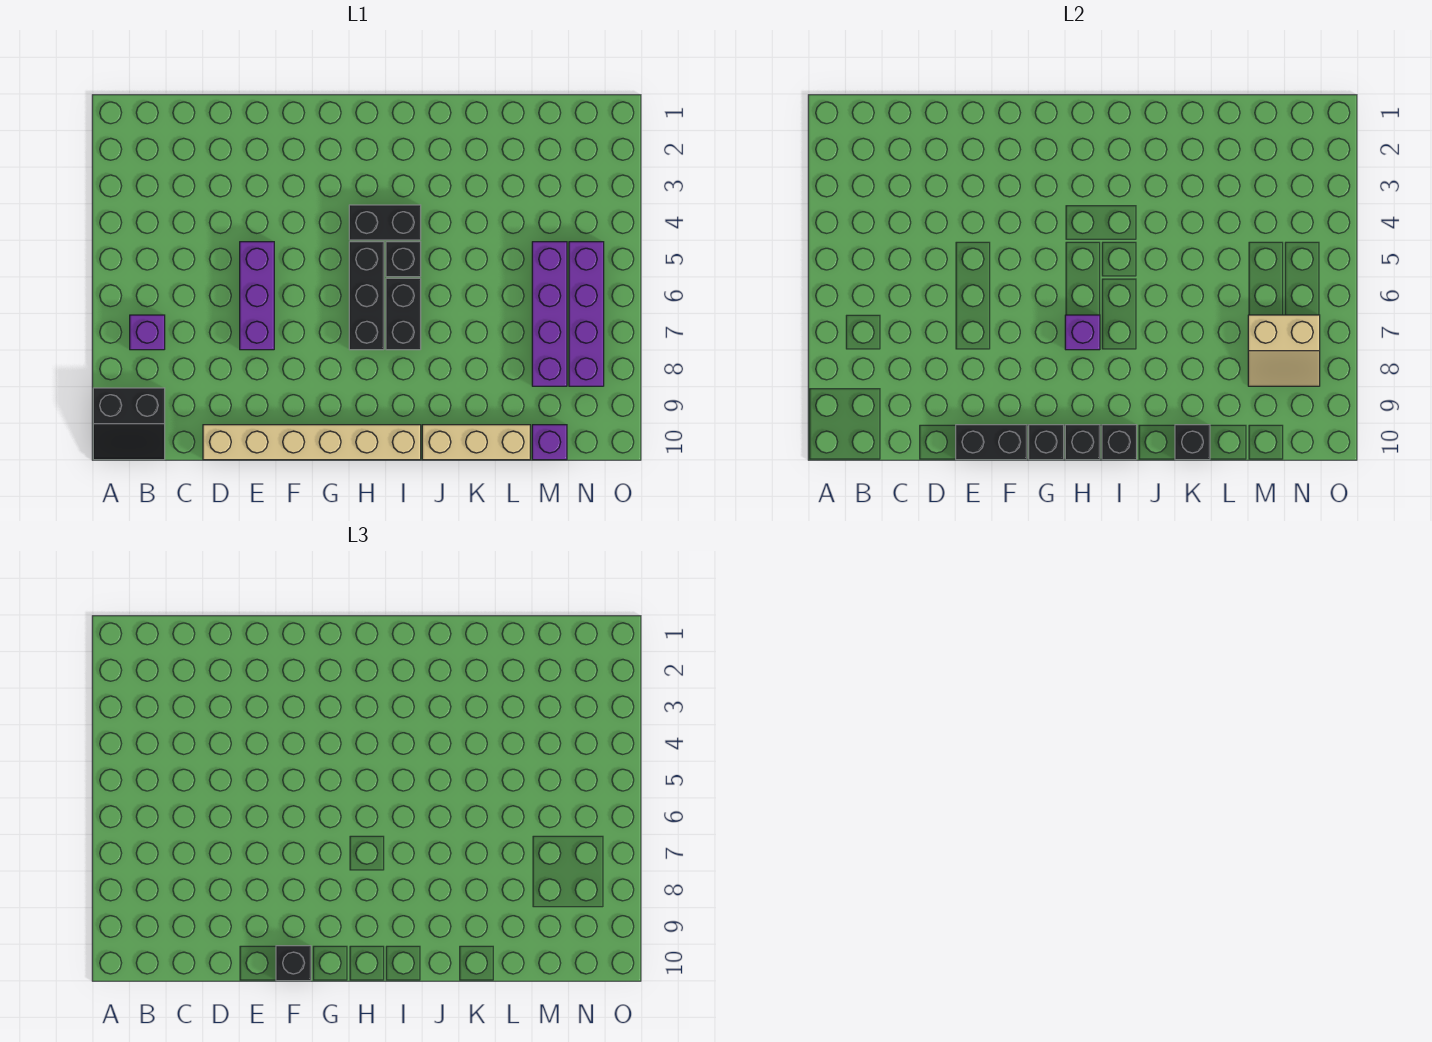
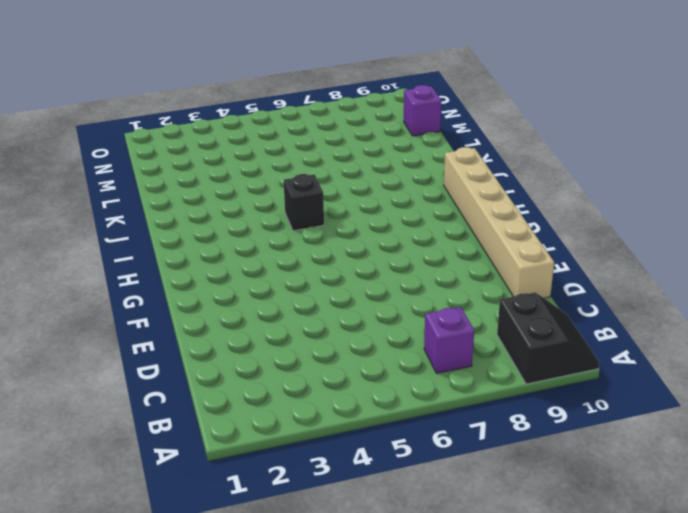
none -> purple 1x3 brick [240,242,274,350]
none -> black 1x2 brick [349,205,421,240]
none -> black 1x3 brick [349,242,384,350]

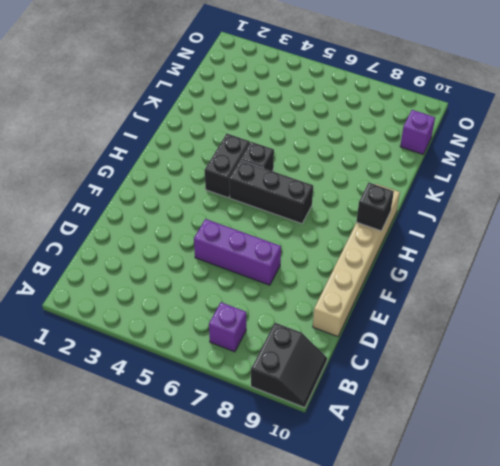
none -> black 1x2 brick [386,278,421,350]
none -> tan 1x3 brick [422,425,530,460]
none -> purple 1x4 brick [532,242,567,386]

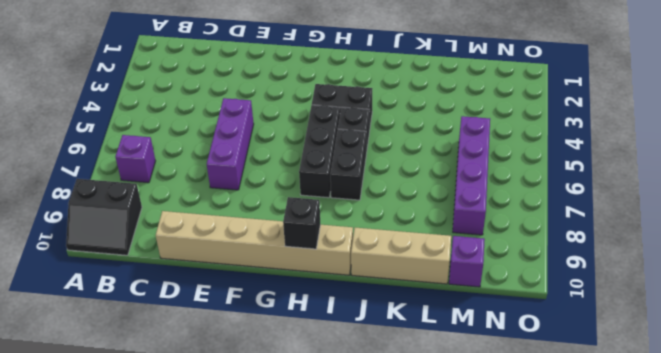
none -> purple 1x4 brick [569,242,604,386]
none -> black 1x2 brick [956,425,1027,460]
none -> black 1x1 brick [1029,425,1064,460]

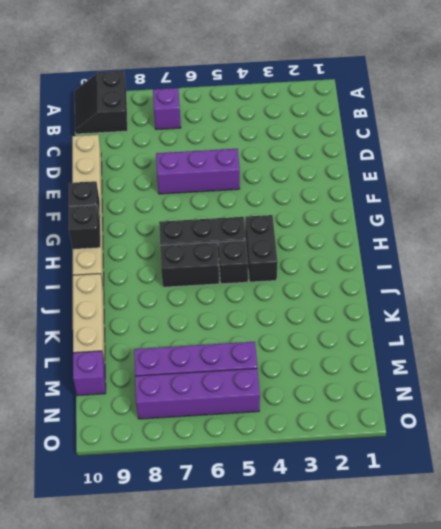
none -> black 1x2 brick [956,425,1027,460]
none -> purple 1x1 brick [1065,315,1100,350]
none -> black 1x1 brick [1102,425,1137,460]

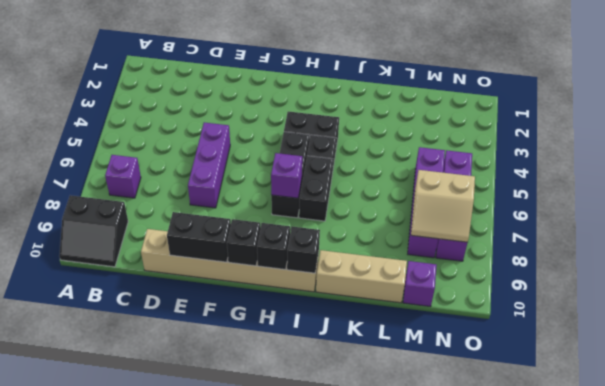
none -> black 1x1 brick [1175,425,1210,460]
none -> black 1x1 brick [276,946,311,981]

